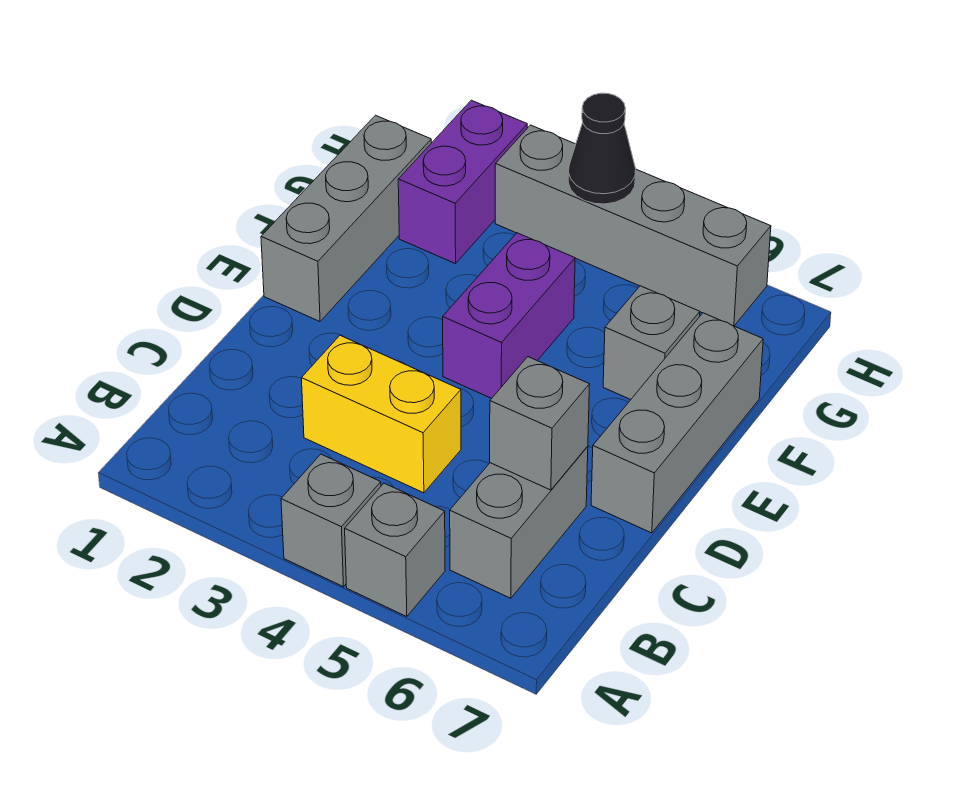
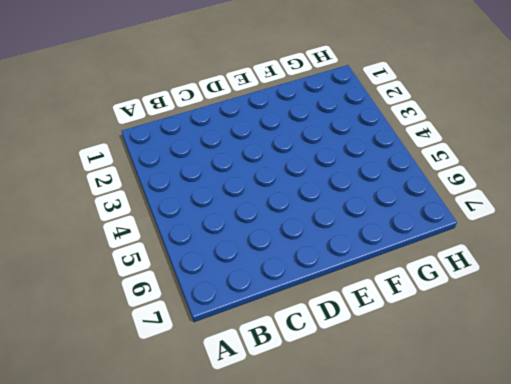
none -> grey 1x1 brick [281,454,381,587]
none -> grey 1x1 brick [345,483,445,617]
none -> grey 1x2 brick [450,446,588,598]

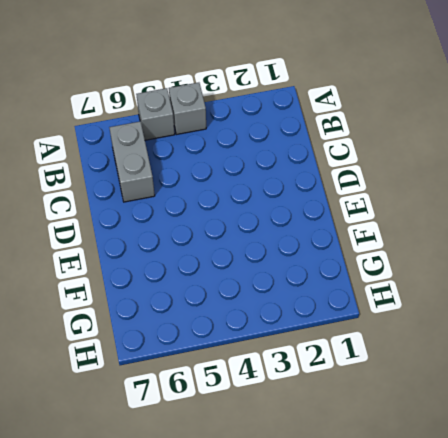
none -> yellow 1x2 brick [302,336,461,493]
none -> grey 1x3 brick [591,313,763,533]
none -> grey 1x3 brick [261,115,431,322]

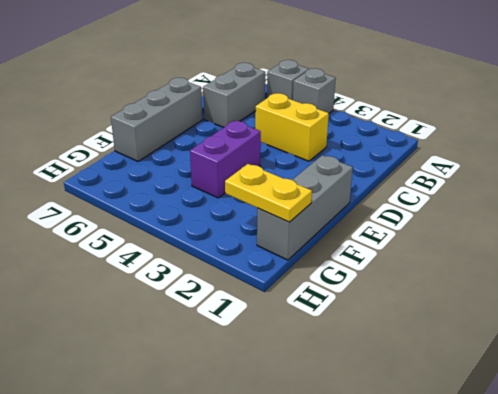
yellow 1x2 plate [225,164,312,222] -> none
none -> grey 1x1 brick [603,286,700,400]
none -> purple 1x2 brick [398,100,527,264]
none -> grey 1x4 brick [495,125,771,326]

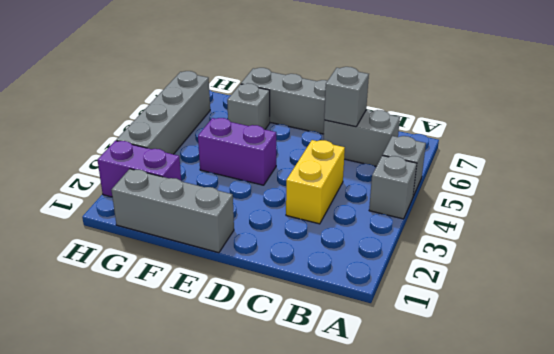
none -> black 1x1 cone [568,93,636,204]

